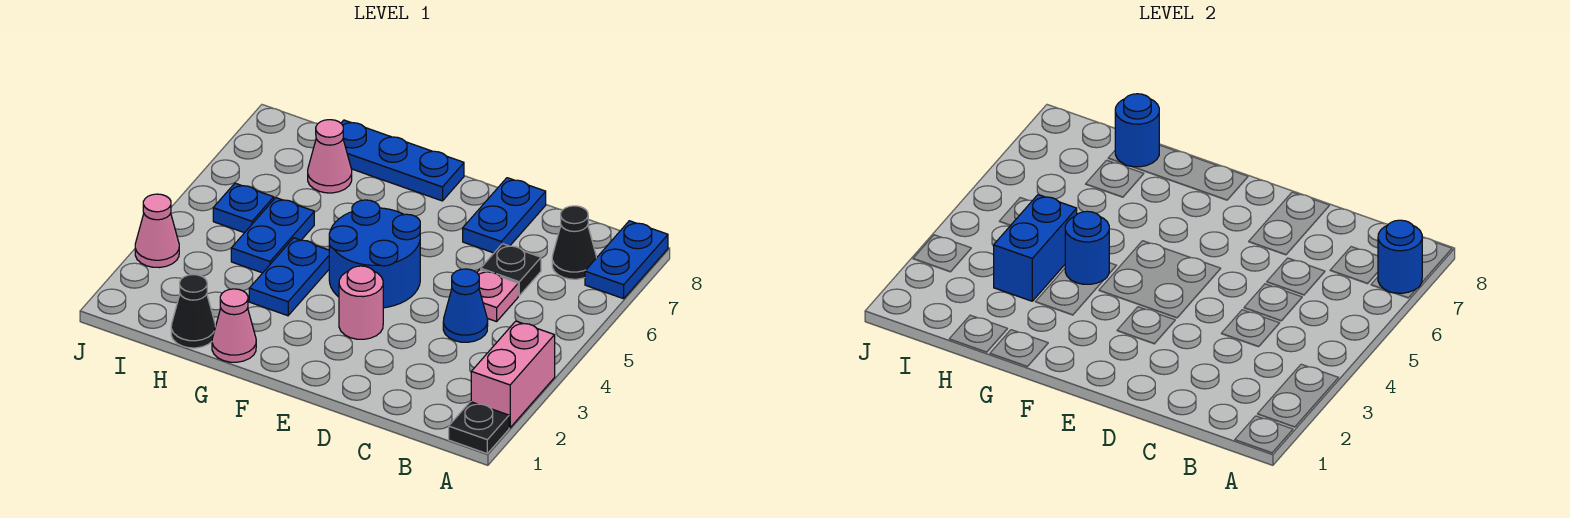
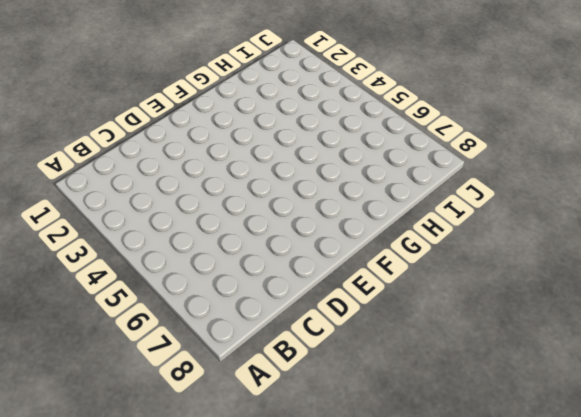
none -> black 1x1 plate [449,402,509,453]
none -> pink 1x2 brick [471,321,555,428]
none -> blue 1x2 plate [585,221,668,299]

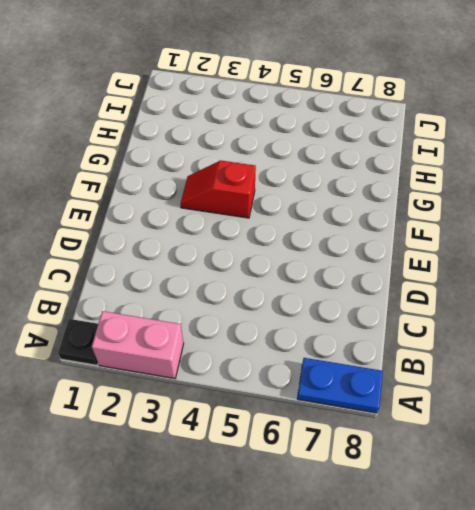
red 1x2 slope [181,160,256,218] -> blue 2x2 round brick [329,200,420,308]
none -> black 1x1 cone [552,206,596,279]
none -> blue 1x1 cone [443,269,488,342]
none -> pink 1x1 plate [477,270,518,322]

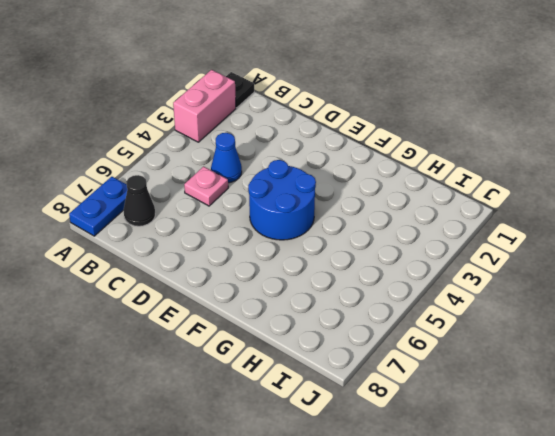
none -> black 1x1 plate [481,244,541,296]
none -> blue 1x2 plate [463,178,546,253]
none -> pink 1x1 round brick [339,266,383,339]

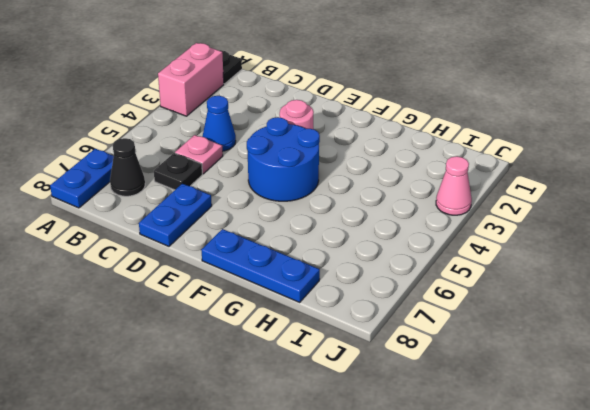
none -> pink 1x1 cone [212,289,256,362]
none -> blue 1x2 plate [249,238,329,316]
none -> black 1x1 cone [171,275,215,348]

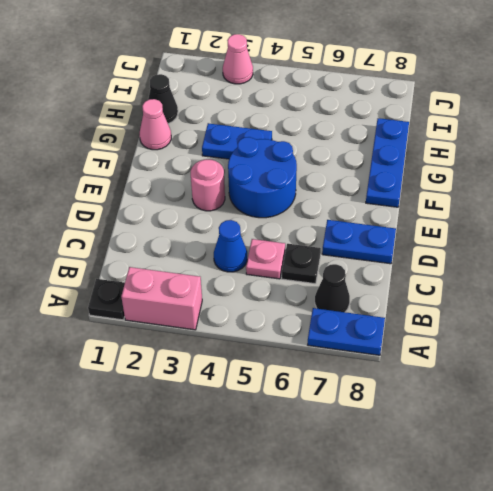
none -> blue 1x2 plate [231,198,314,273]
none -> pink 1x1 cone [308,120,352,193]
none -> blue 1x1 plate [213,183,274,233]

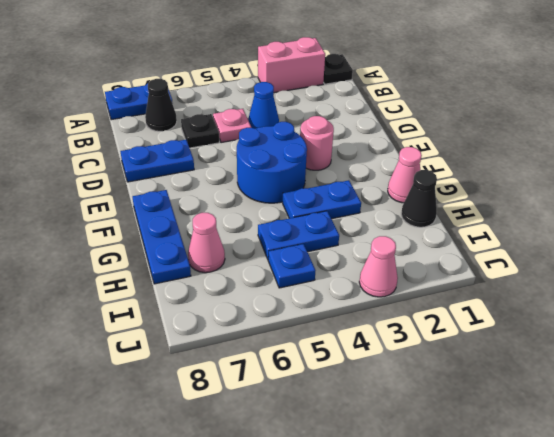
none -> blue 1x1 round brick [1378,220,1422,293]
none -> blue 1x1 round brick [1065,211,1109,284]
none -> blue 1x2 brick [994,195,1077,301]

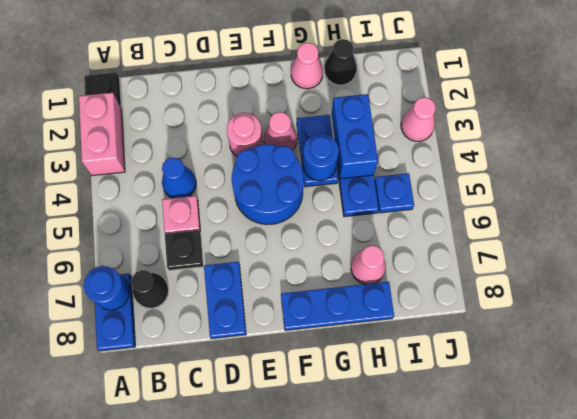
pink 1x1 cone [264,112,297,150] -> none
none -> blue 1x1 round brick [1115,94,1159,167]

